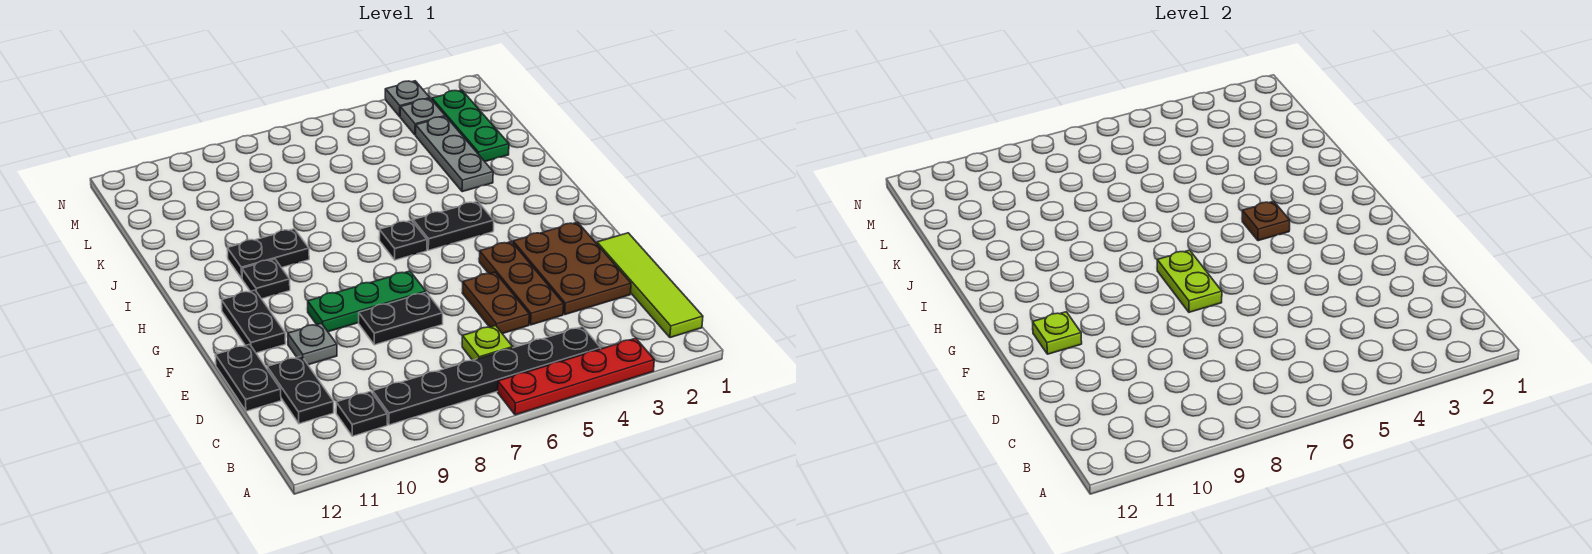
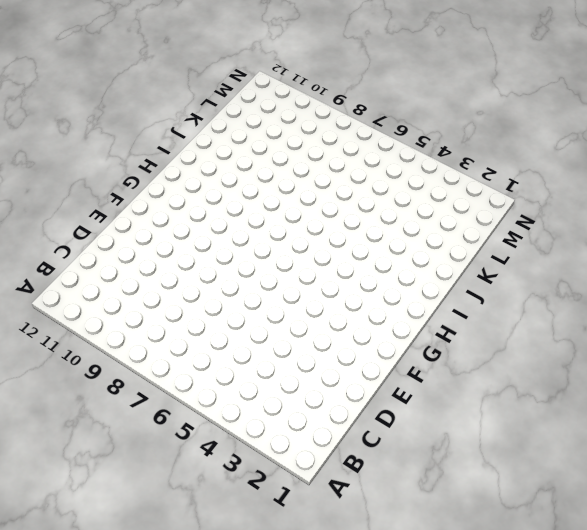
none -> red 1x4 plate [498,338,654,415]
none -> lime 1x4 tile [597,233,703,338]
none -> black 1x6 plate [373,327,601,425]

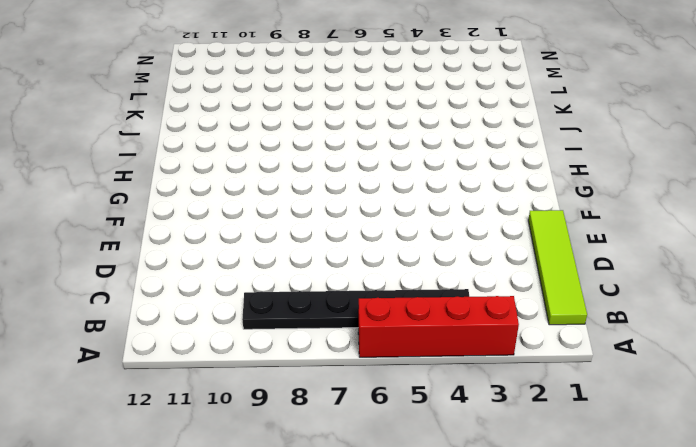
red 1x4 brick [358,296,519,357] -> red 1x4 plate [498,338,654,415]
none -> black 1x1 plate [336,391,387,436]
none -> lime 1x1 plate [462,326,513,360]
none -> black 1x2 plate [267,356,334,424]

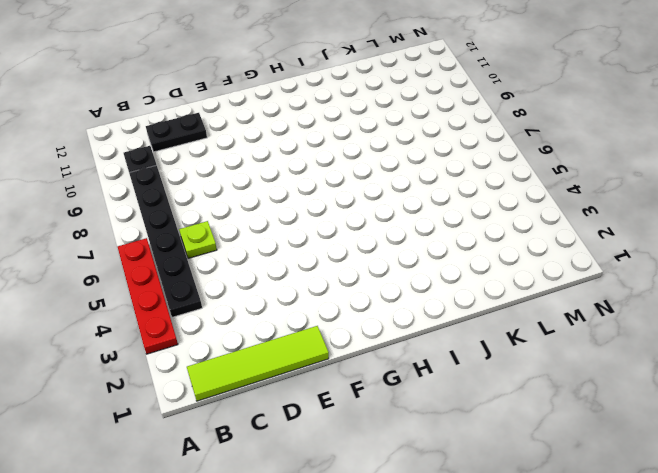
none -> brown 2x3 plate [513,222,631,315]
none -> brown 1x3 plate [479,241,564,325]
none -> brown 1x2 plate [462,272,529,334]

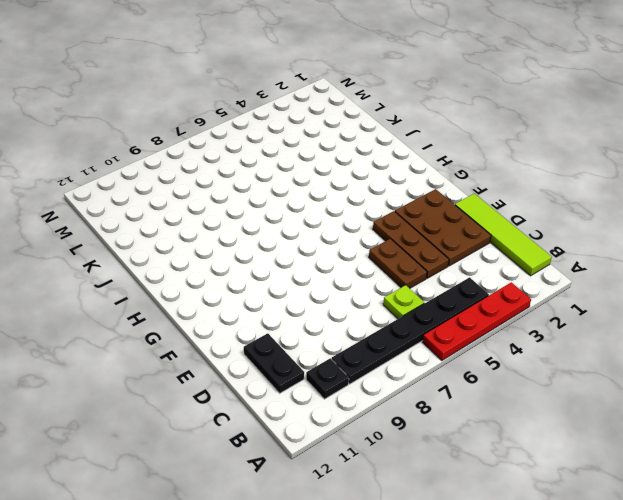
none -> black 1x2 plate [215,344,281,411]
none -> black 1x2 plate [359,292,443,345]
none -> grey 1x1 plate [288,323,337,365]

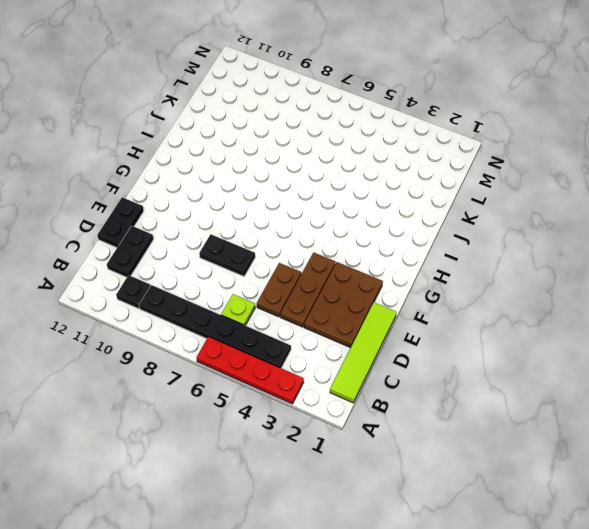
none -> grey 1x1 plate [288,323,337,365]
none -> green 1x3 plate [308,271,426,332]
none -> black 1x2 plate [222,290,286,353]

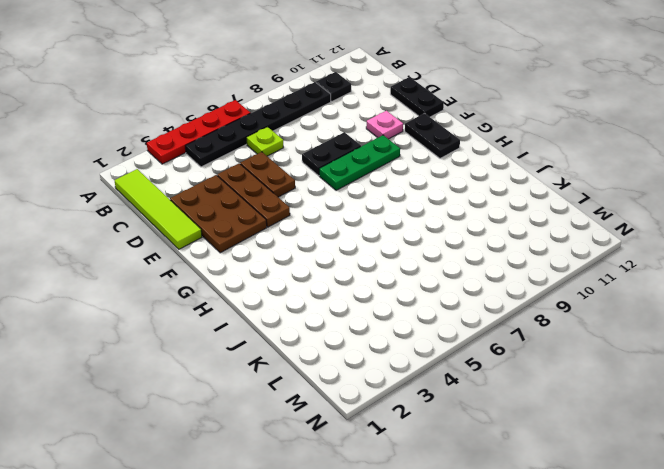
pink 1x1 plate [366,111,403,139] -> grey 1x1 plate [288,323,337,365]
none -> black 1x2 plate [267,356,334,424]
none -> black 1x2 plate [413,201,494,250]
none -> black 1x1 plate [380,220,427,260]

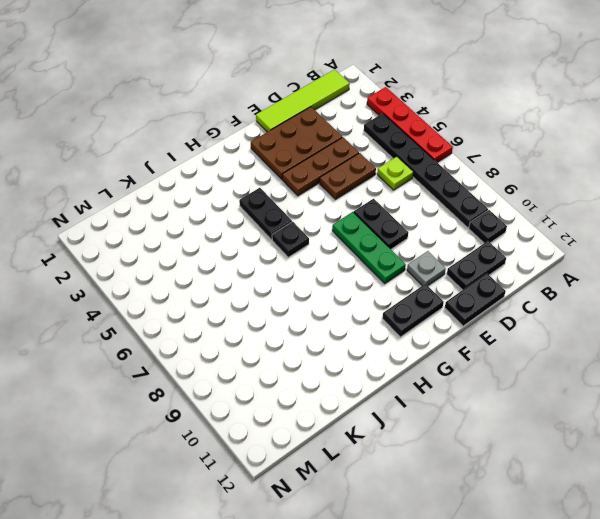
none -> black 1x1 plate [242,259,290,299]
none -> black 1x2 plate [227,229,309,278]
none -> grey 1x3 plate [416,117,493,192]

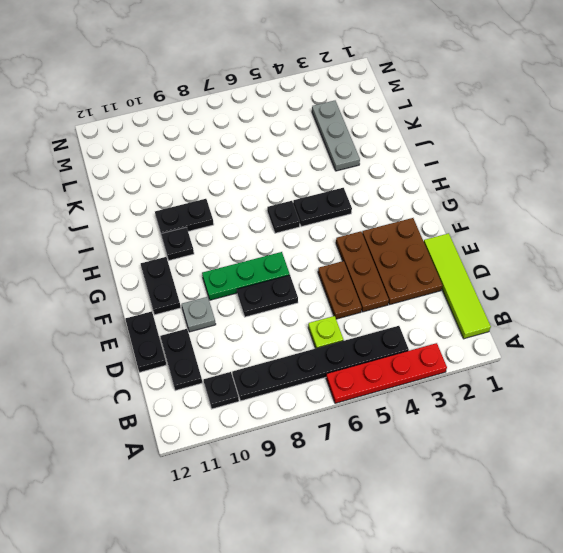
none -> green 1x3 plate [432,90,509,162]
none -> grey 1x1 plate [400,99,445,135]
none -> grey 1x1 plate [385,81,430,117]

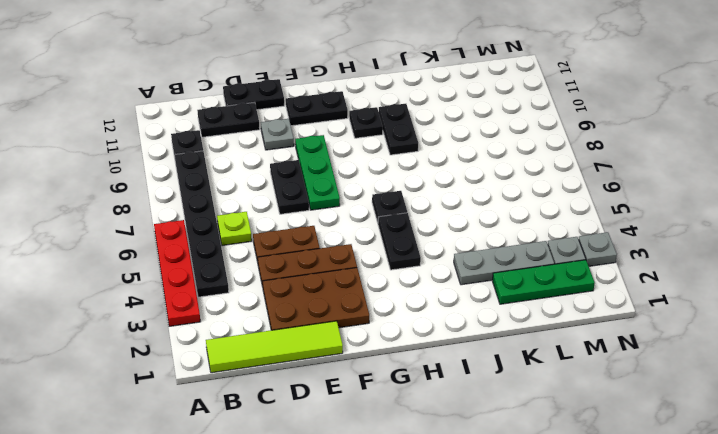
none -> lime 1x2 plate [1157,250,1222,312]
none -> lime 1x1 plate [1033,312,1082,354]
none -> brown 1x1 plate [1242,201,1290,241]

